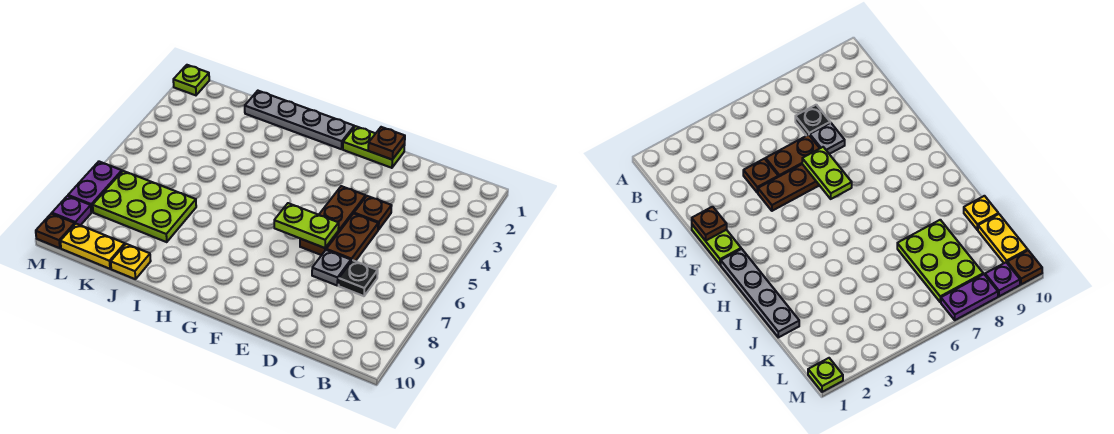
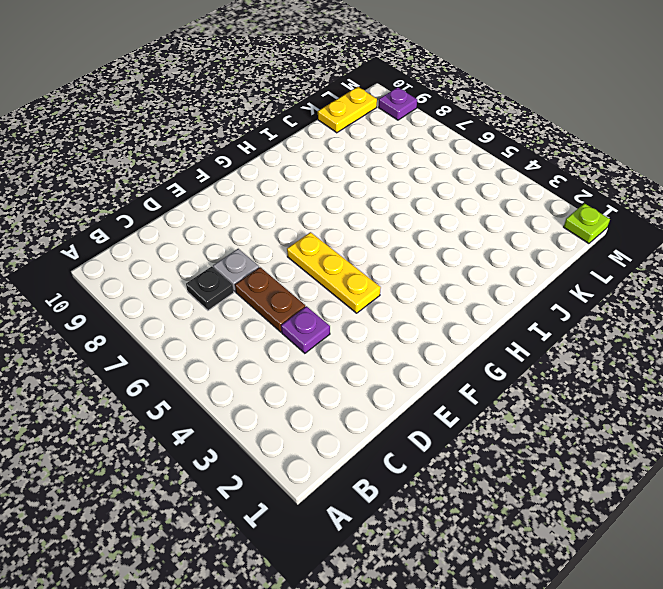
purple 1x1 plate [281,306,330,353] -> brown 1x1 plate [354,196,392,230]
yellow 1x3 plate [287,232,381,313] -> none
none -> lime 1x2 plate [343,126,405,168]
none -> brown 1x3 plate [300,186,366,255]
none -> grey 1x4 plate [245,91,354,149]

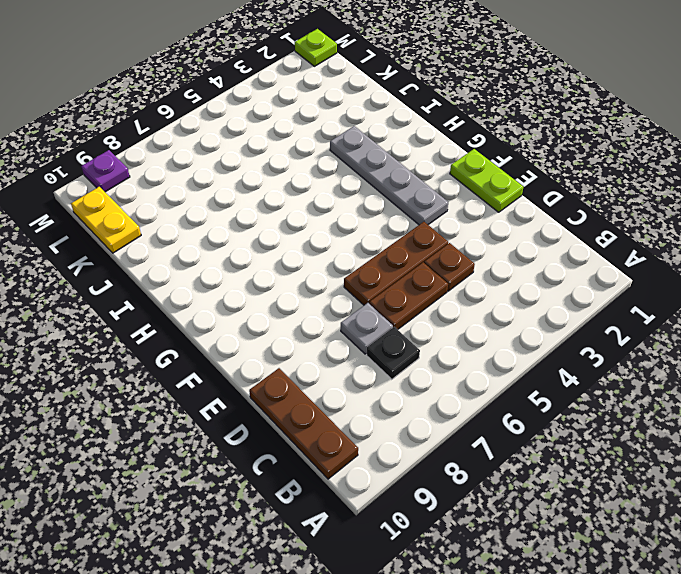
brown 1x3 plate [249,368,358,479] -> none
grey 1x4 plate [330,126,448,225] -> grey 1x4 plate moved to [245,91,354,149]
none -> lime 2x3 plate [93,171,196,242]
none -> yellow 1x1 plate [111,244,151,279]
none -> purple 1x2 plate [68,162,122,212]

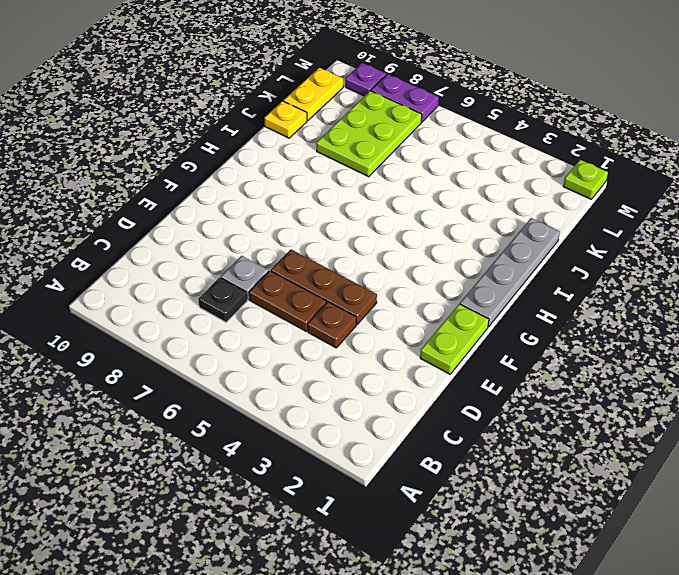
none -> brown 1x1 plate [36,214,75,248]
none -> brown 1x1 plate [368,127,405,160]
none -> lime 1x2 plate [274,203,339,248]

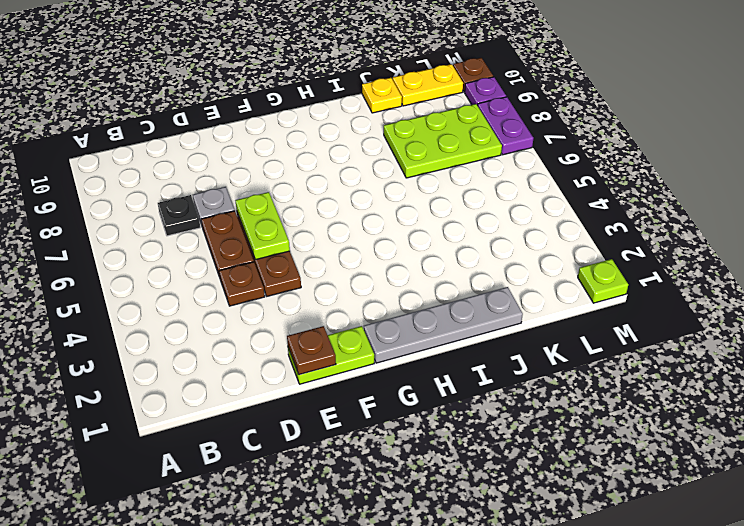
lime 1x2 plate [235,192,290,260] -> lime 1x2 plate turned to [274,203,339,248]

